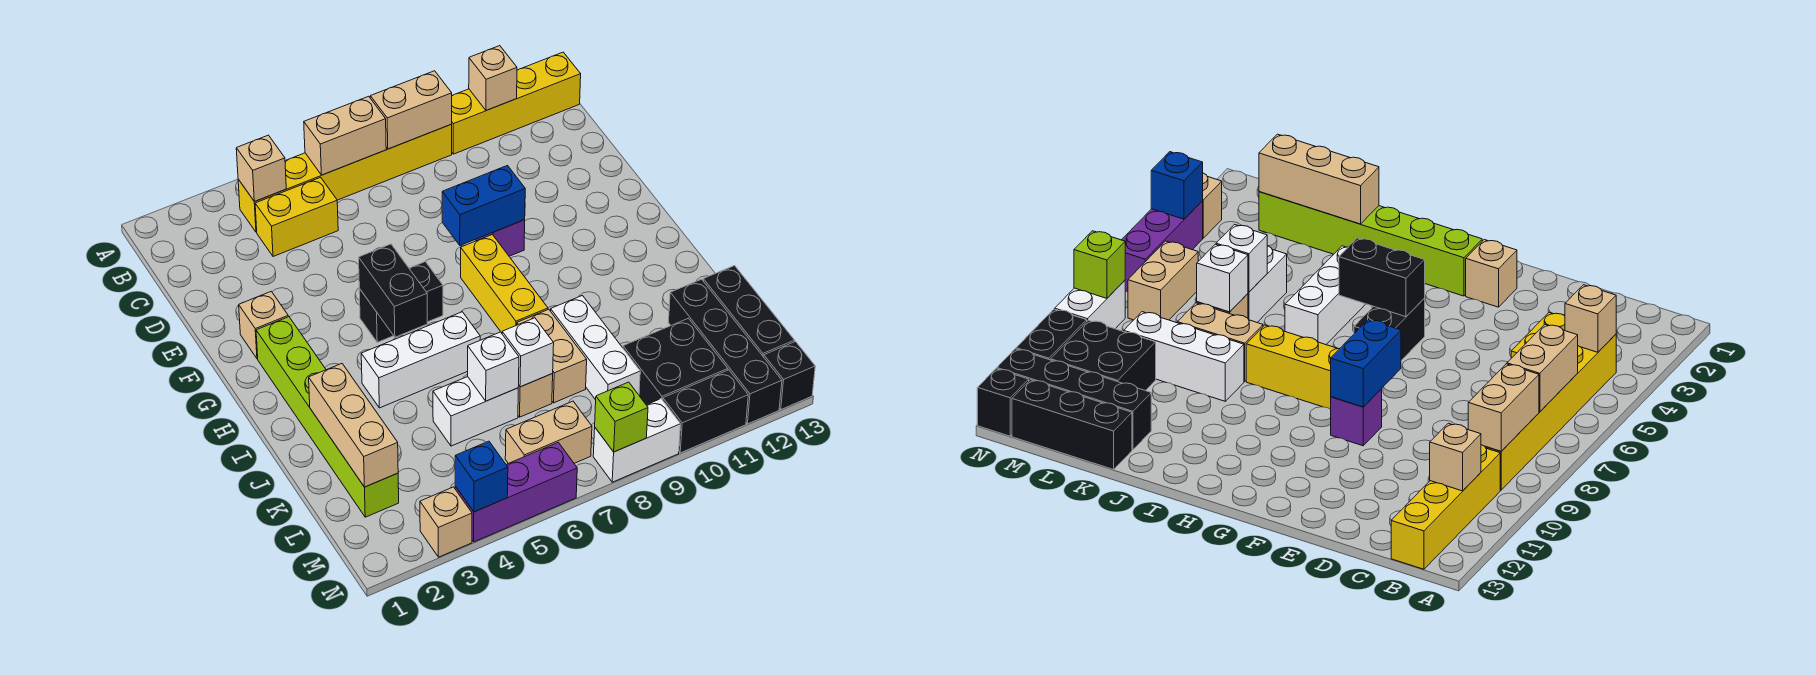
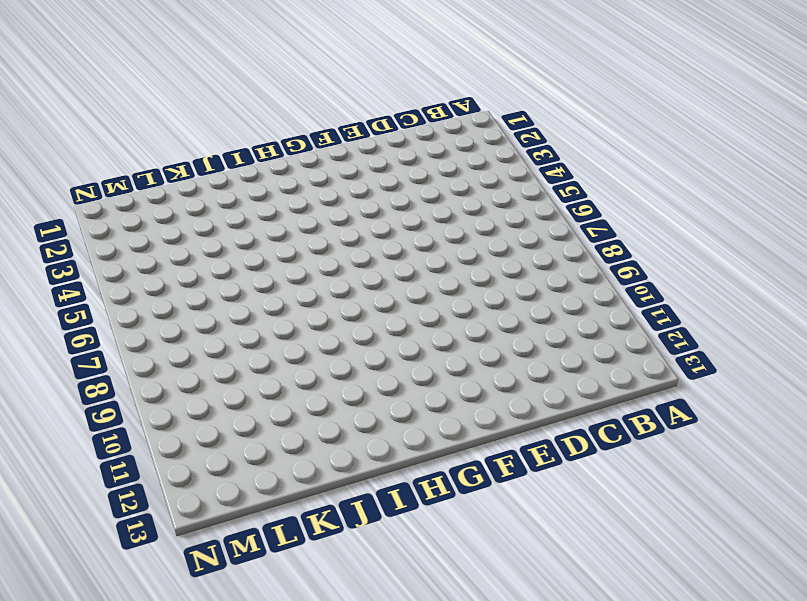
none -> yellow 1x6 brick [238,124,452,232]
none -> yellow 1x4 brick [452,52,581,154]
none -> yellow 1x2 brick [255,177,338,257]
none -> tan 1x1 brick [239,291,288,359]

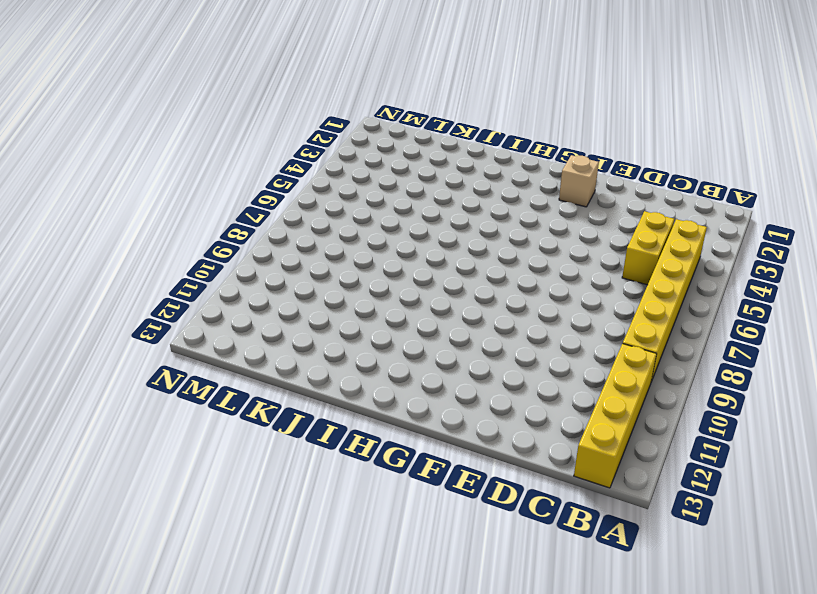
none -> purple 1x1 brick [475,220,525,256]
none -> lime 1x6 brick [256,317,399,517]
none -> black 1x2 brick [359,261,443,342]
none -> yellow 1x3 brick [461,235,548,333]

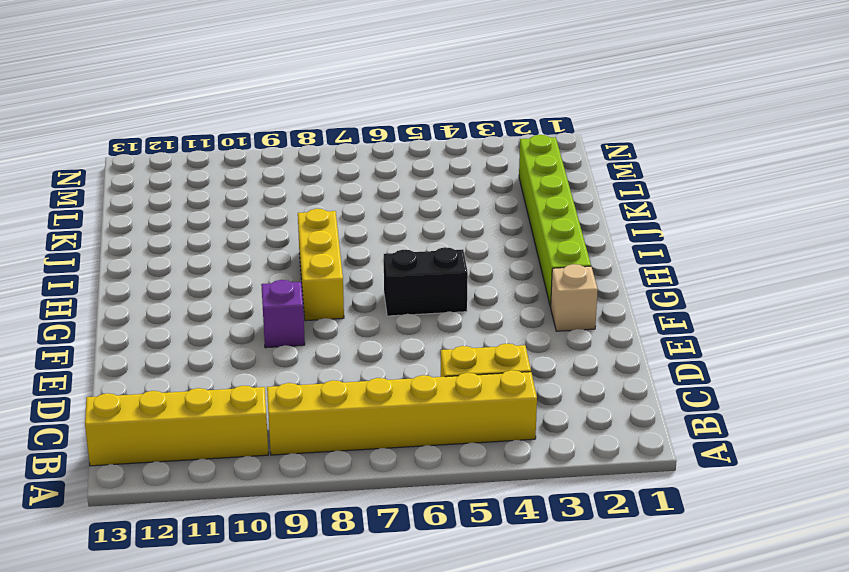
none -> white 1x3 brick [361,312,480,408]
none -> tan 1x2 brick [517,309,587,403]
none -> white 1x3 brick [551,296,640,400]
none -> white 1x2 brick [433,377,518,446]

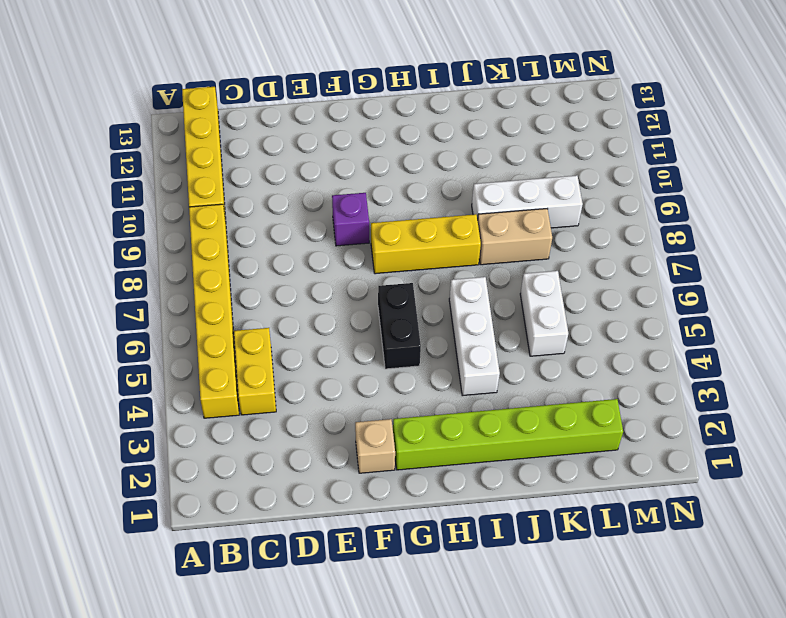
none -> tan 1x1 brick [518,374,553,417]
none -> black 1x4 brick [668,279,782,424]
none -> black 1x3 brick [703,266,795,357]
none -> black 2x2 brick [623,318,728,405]

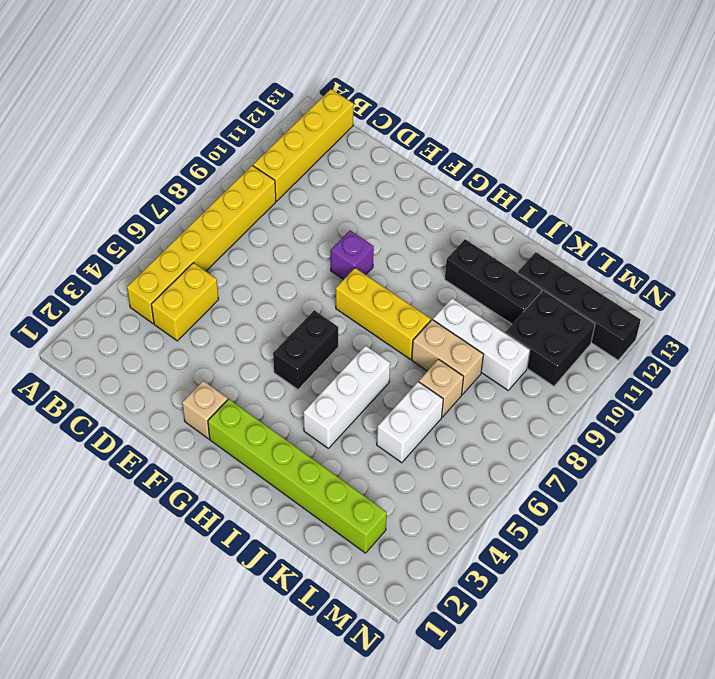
black 1x3 brick [445,239,542,324] -> black 1x3 brick moved to [703,266,795,357]
none -> tan 1x2 brick [505,401,592,464]
none -> tan 1x1 brick [420,487,472,557]
none -> purple 1x3 brick [455,442,577,542]
none -> white 1x2 brick [593,399,681,482]

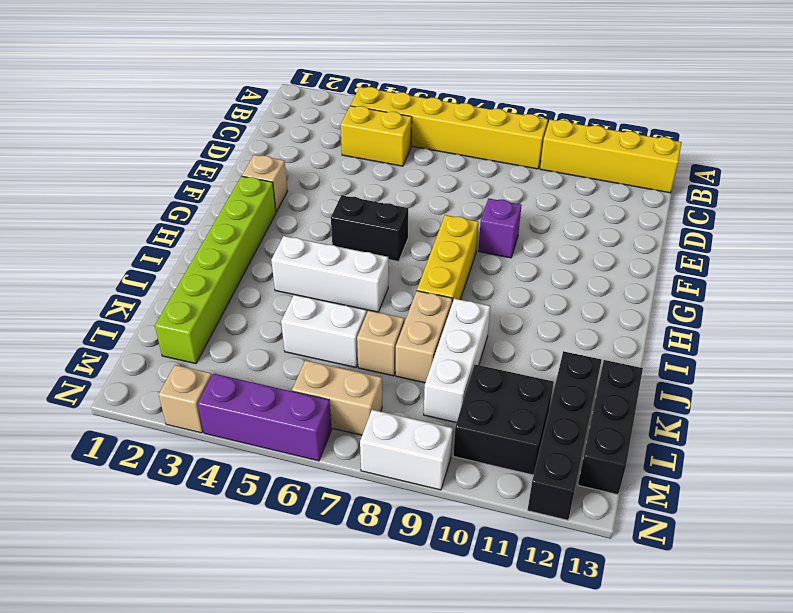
none -> black 1x2 brick [663,370,748,453]
none -> black 1x1 brick [764,342,815,409]
none -> tan 1x1 brick [236,135,286,202]
none -> tan 1x2 brick [304,96,386,175]

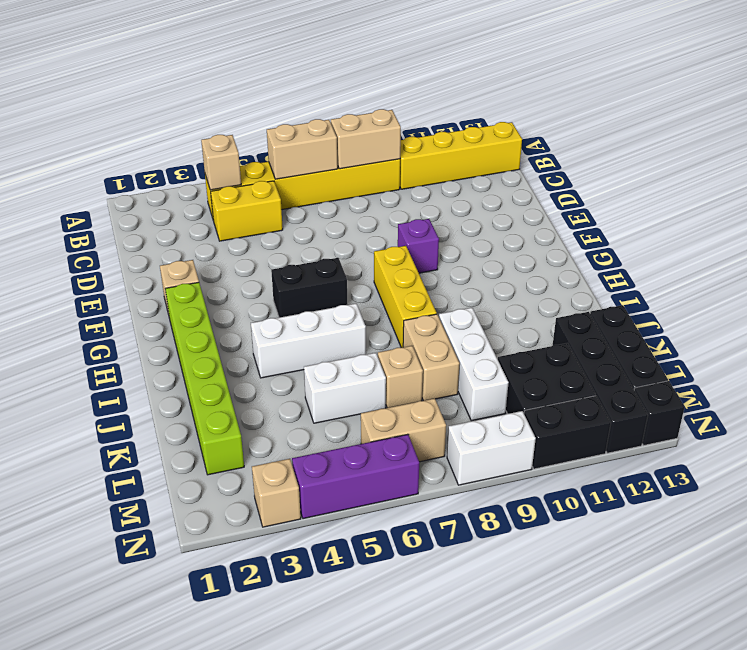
none -> tan 1x1 brick [469,46,517,111]
none -> blue 1x2 brick [442,166,525,245]
none -> black 1x2 brick [359,244,427,337]
none -> tan 1x3 brick [309,364,398,487]

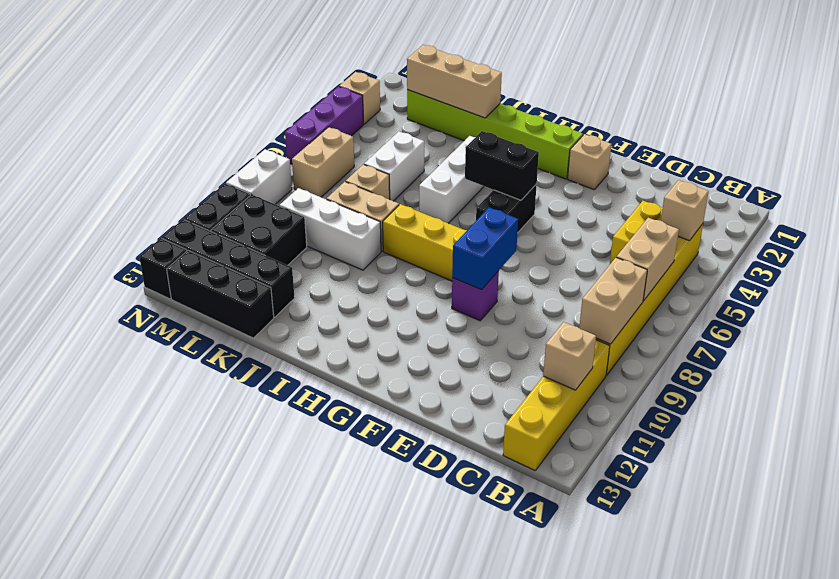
none -> white 1x1 brick [468,332,519,401]
none -> white 1x1 brick [502,318,554,387]
none -> blue 1x1 brick [455,441,508,512]
none -> lime 1x1 brick [595,382,648,452]

